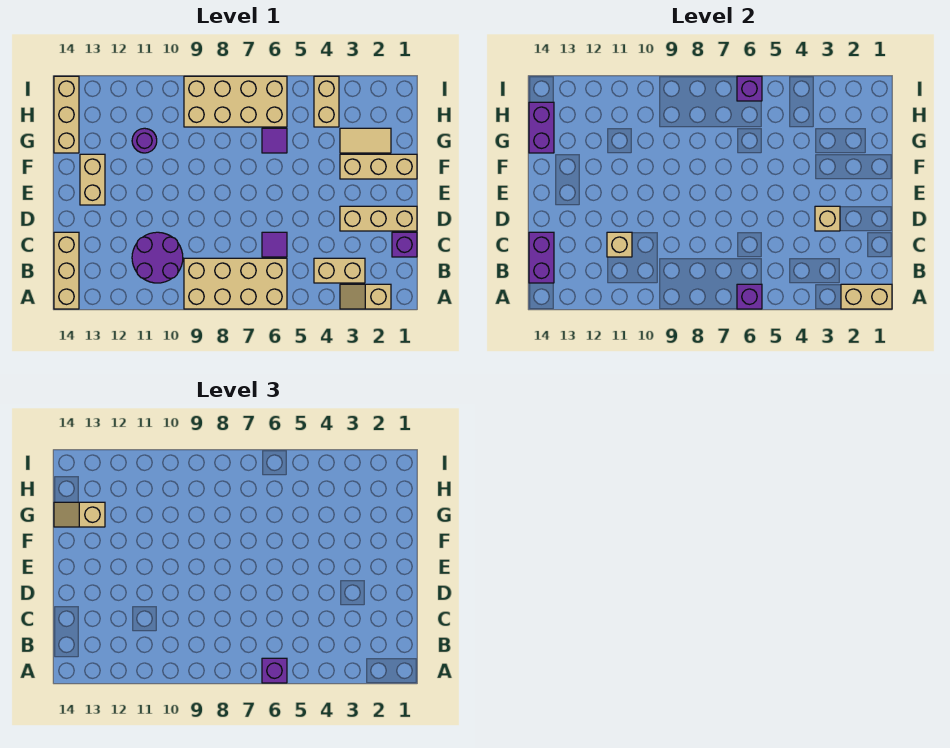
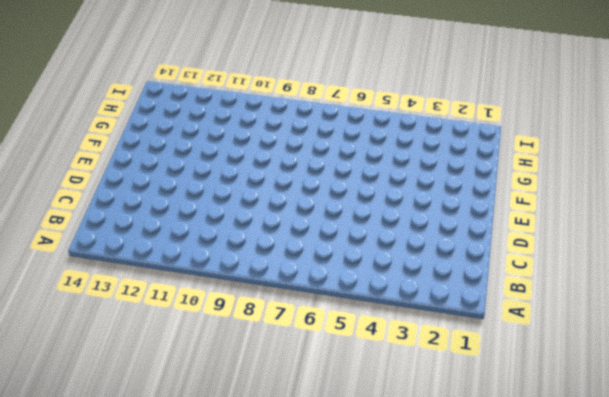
none -> tan 1x2 slope [340,284,391,309]
none -> tan 2x4 brick [184,258,287,309]
none -> tan 1x3 brick [54,232,79,309]

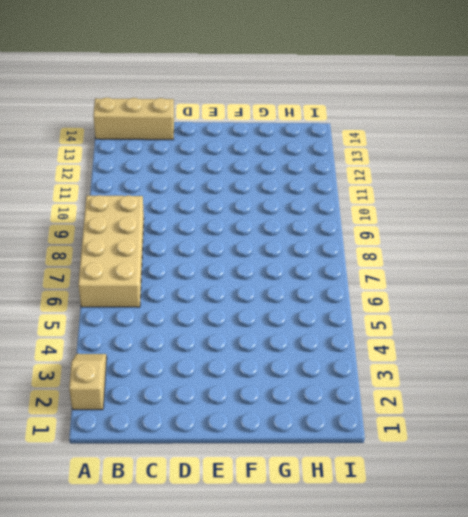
none -> tan 1x2 brick [314,258,365,283]
none -> purple 2x2 round brick [132,232,183,283]
none -> purple 1x1 brick [392,232,417,257]

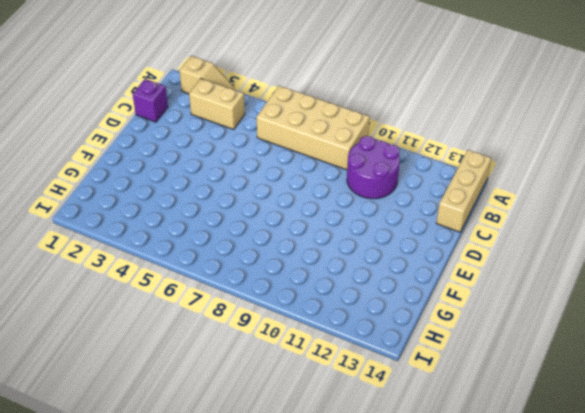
none -> purple 1x1 tile [262,232,287,257]
none -> tan 1x3 brick [340,206,417,231]
none -> tan 1x2 brick [80,154,105,205]

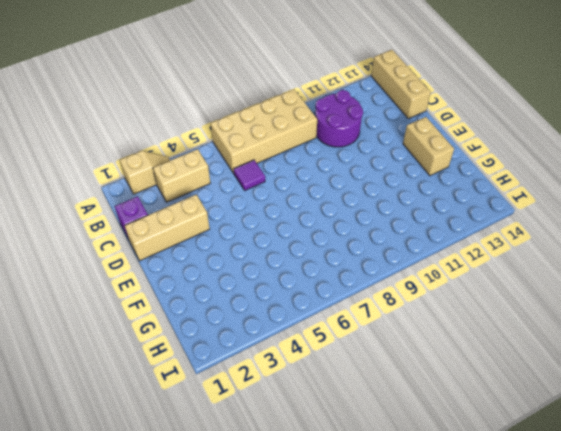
none -> tan 1x3 brick [340,154,417,179]
none -> tan 1x2 tile [340,128,391,153]
none -> purple 1x1 tile [262,128,287,153]

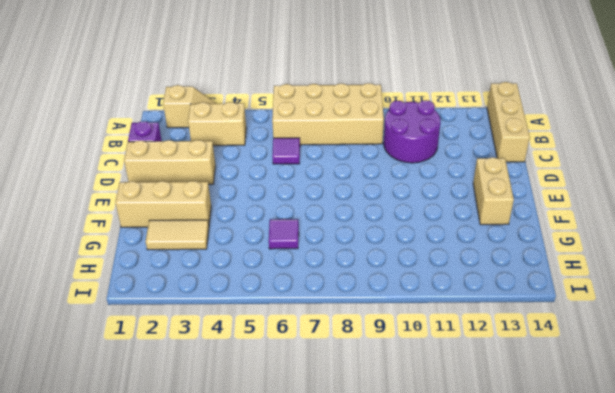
none -> purple 1x1 round brick [132,128,157,153]
none -> tan 1x3 brick [54,76,79,153]
none -> tan 1x2 brick [314,76,339,127]

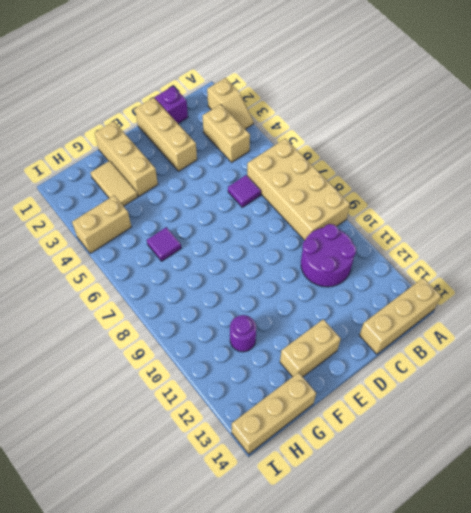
none -> tan 2x4 brick [184,76,287,127]
none -> tan 1x2 brick [841,284,892,309]
none -> purple 1x1 brick [737,284,762,309]

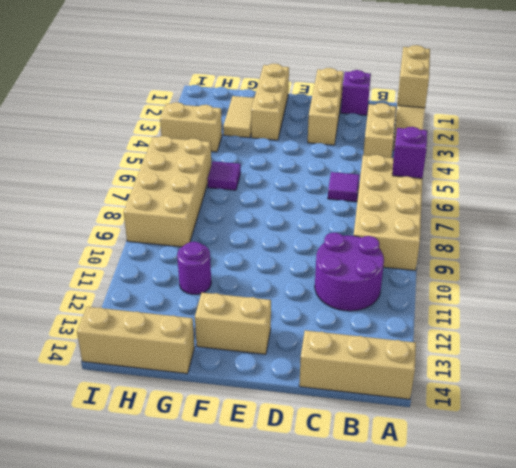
none -> purple 1x2 brick [529,232,554,283]
none -> tan 1x1 brick [607,232,632,257]
none -> tan 1x1 brick [815,206,840,231]

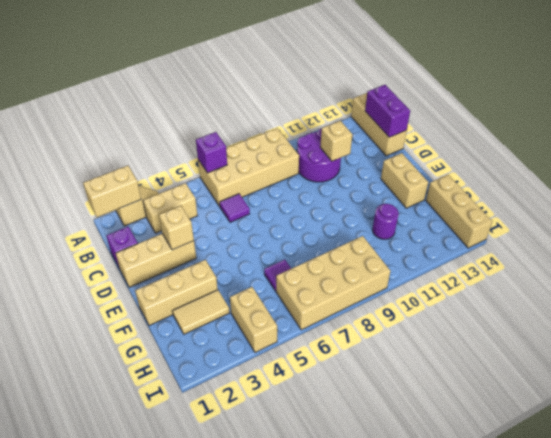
none -> purple 1x2 brick [529,102,554,153]
none -> purple 1x1 brick [737,76,762,101]
none -> purple 1x1 brick [262,658,287,683]

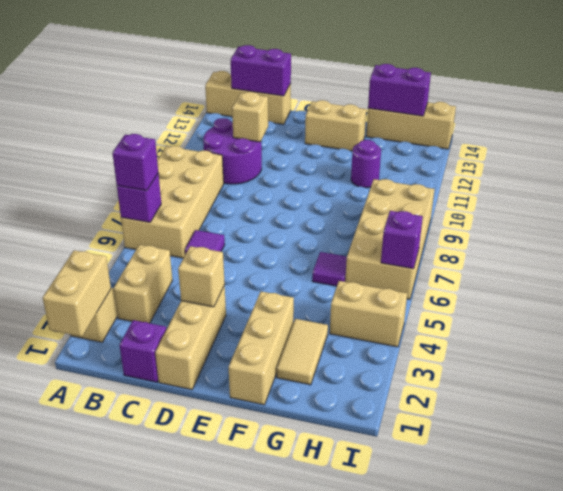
none -> tan 1x2 slope [54,502,105,527]

